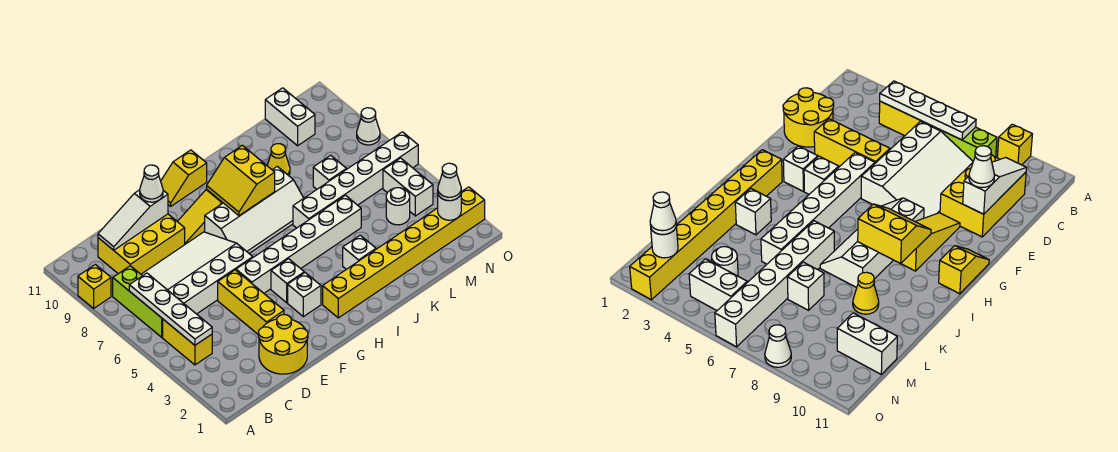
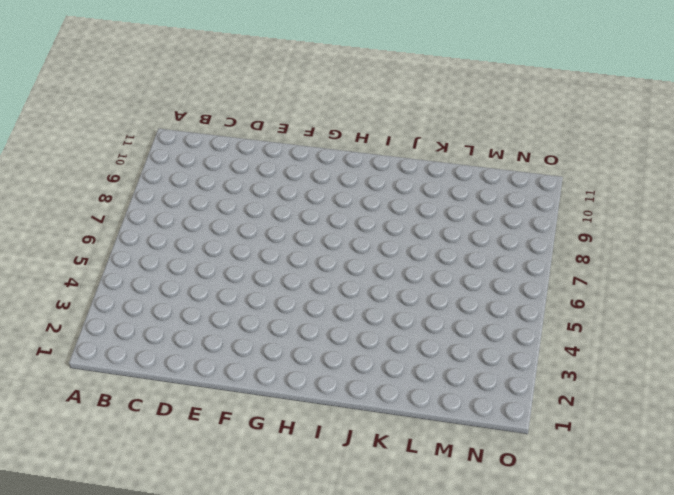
none -> yellow 1x1 brick [78,264,111,308]
none -> yellow 1x2 brick [163,319,212,365]
none -> lime 1x3 brick [113,266,163,337]

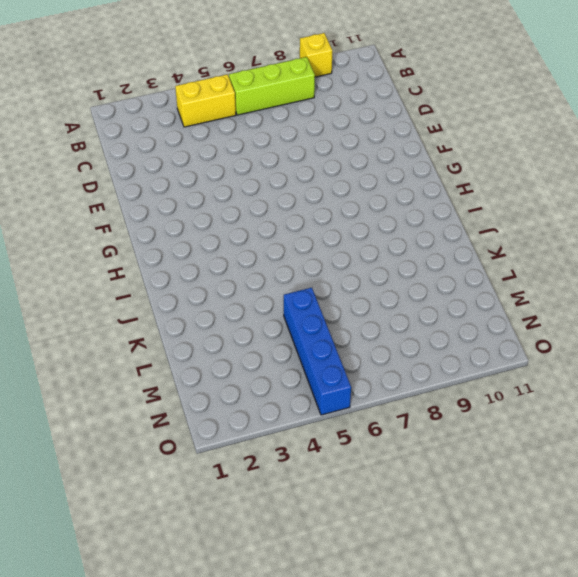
blue 1x4 brick [284,288,351,415] -> white 1x2 brick [383,158,433,216]
none -> white 3x4 slope [141,232,253,314]
none -> yellow 2x3 brick [98,214,185,274]
none -> yellow 2x2 round brick [258,315,308,374]

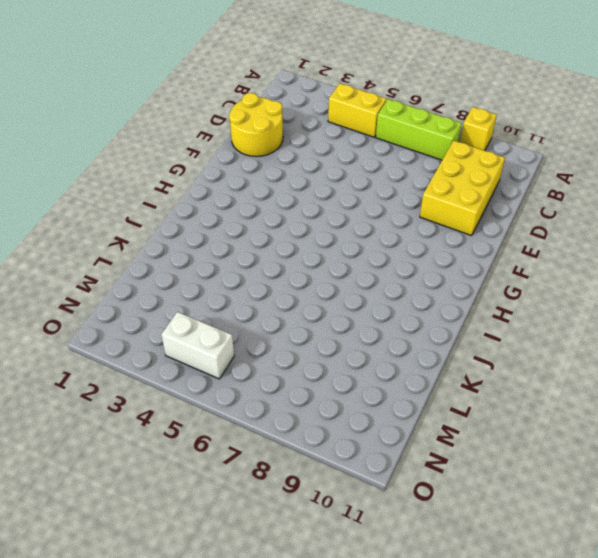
none -> white 3x4 slope [141,232,253,314]
none -> yellow 1x3 brick [218,270,284,334]
none -> white 1x6 brick [236,195,361,293]

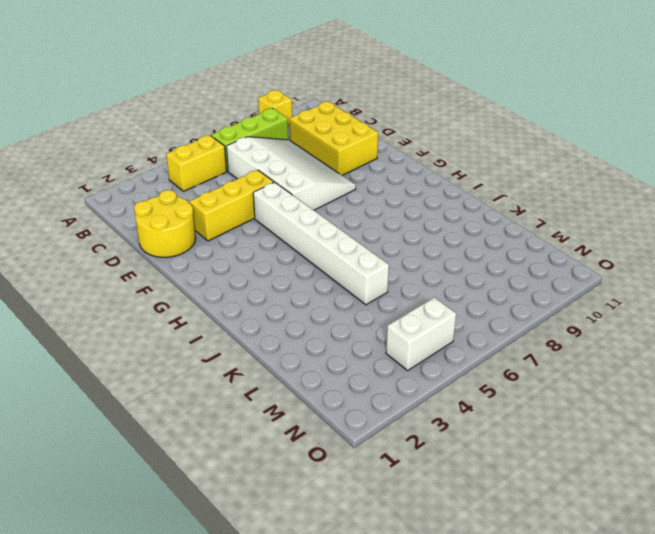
none -> yellow 1x3 slope [177,189,223,244]
none -> white 1x1 brick [288,273,321,317]
none -> white 1x1 brick [271,259,304,303]

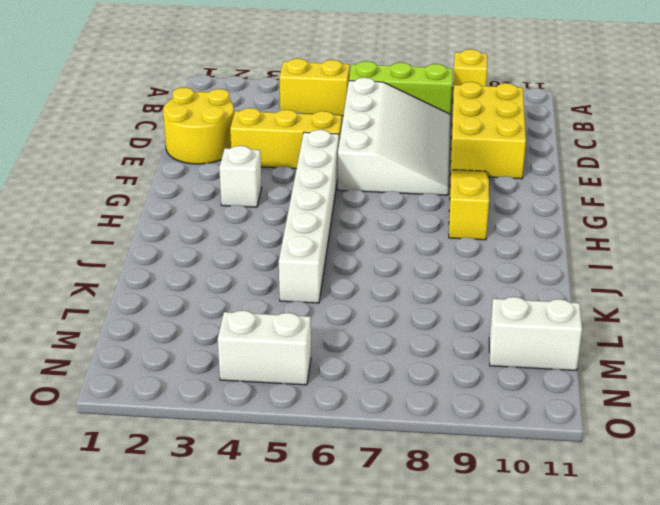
none -> white 1x1 brick [271,259,304,303]
none -> white 2x4 slope [205,166,304,253]
none -> yellow 1x2 slope [161,150,207,206]

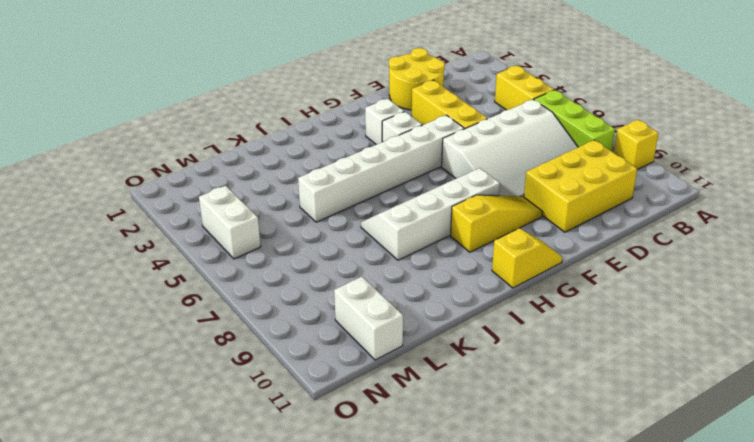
none -> yellow 1x8 brick [323,187,485,318]
none -> white 1x1 brick [343,235,376,269]
none -> white 1x6 brick [293,132,418,228]

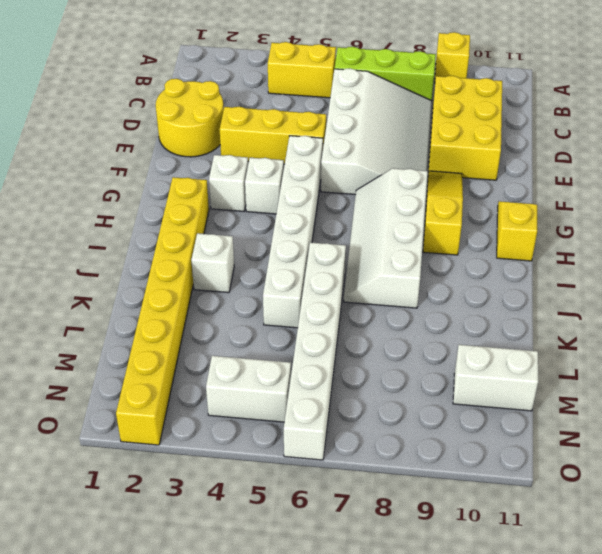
none -> yellow 1x1 cone [267,144,290,176]
none -> white 1x1 brick [313,155,346,189]
none -> white 1x1 round brick [386,188,410,225]

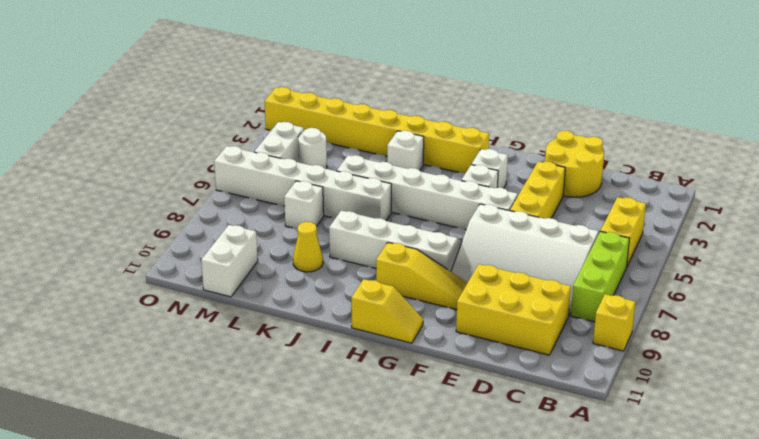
none -> white 1x1 cone [357,108,380,145]
none -> white 1x4 plate [129,273,212,345]
none -> white 1x3 slope [98,190,168,250]

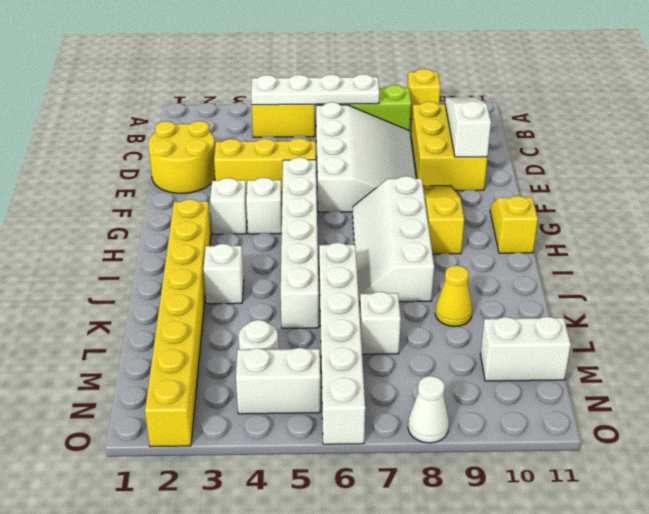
none -> yellow 2x2 slope [207,145,275,216]
none -> white 1x1 round brick [438,195,461,220]
none -> white 1x1 cone [140,165,163,202]

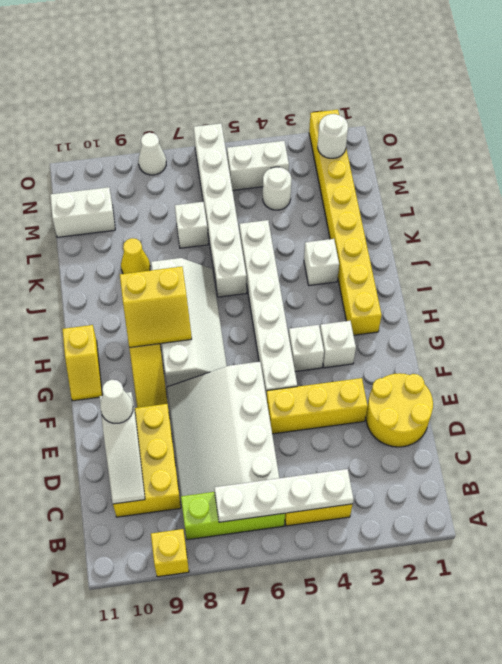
none -> white 1x1 cone [438,163,461,201]

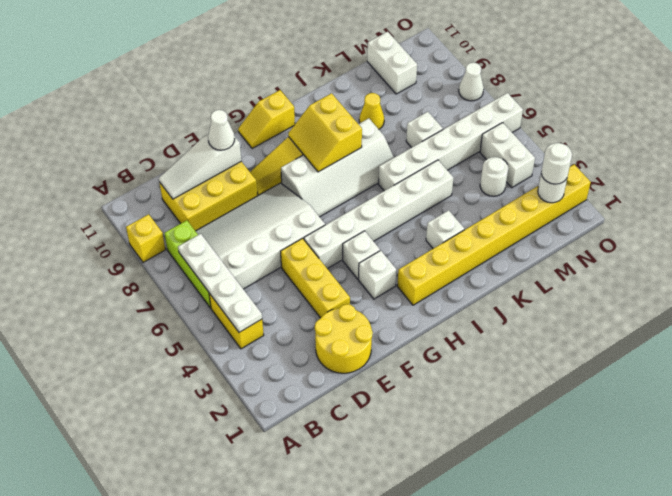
white 1x1 round brick [541,143,572,184] -> white 1x1 cone [438,163,461,201]

